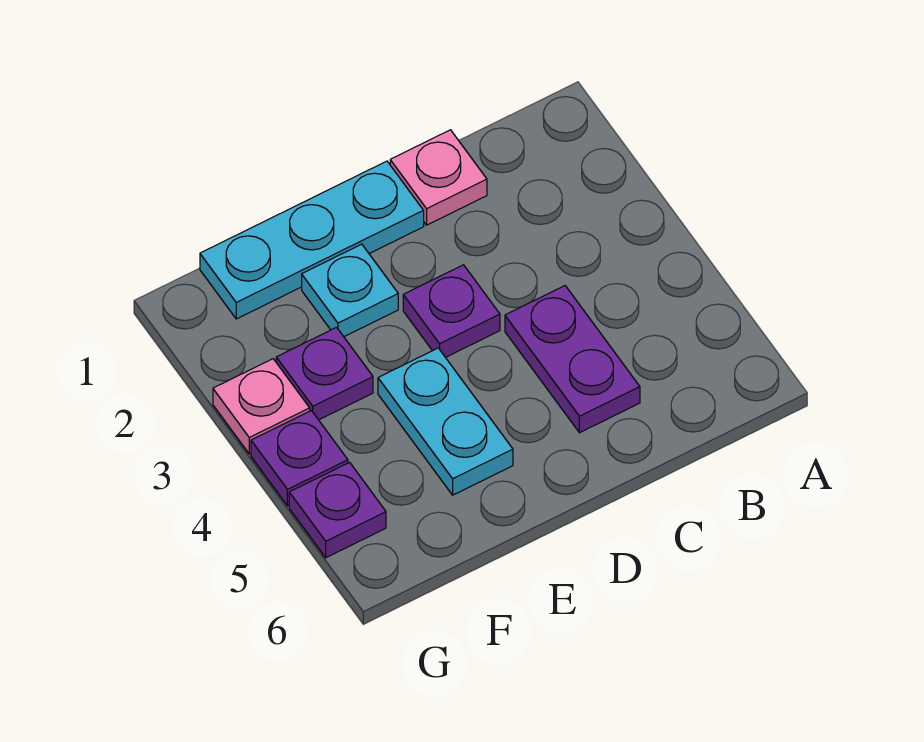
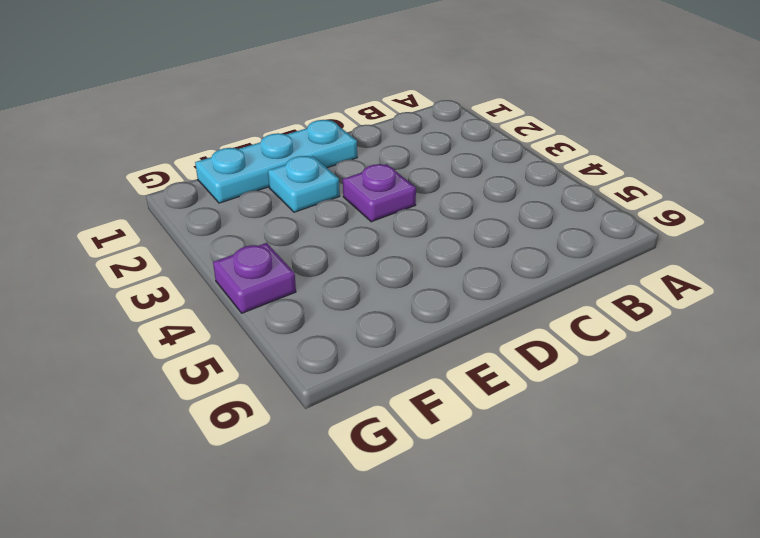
none -> pink 1x1 plate [390,130,487,225]
none -> purple 1x2 plate [505,286,640,433]

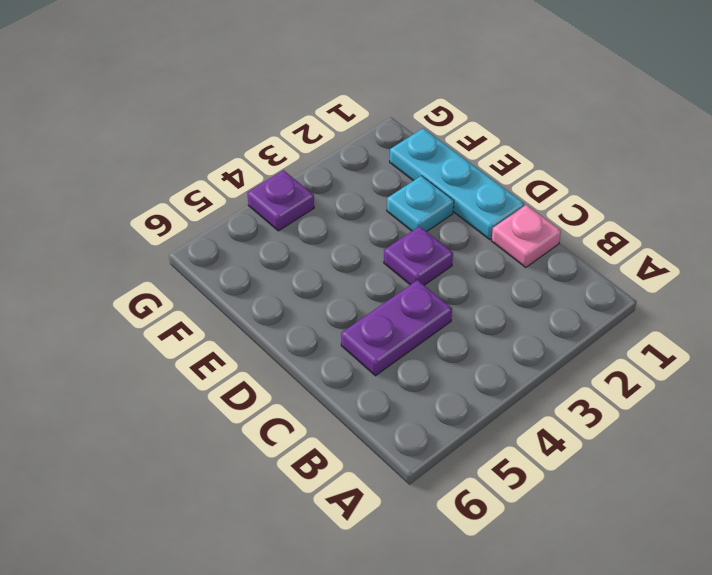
none -> cyan 1x2 plate [378,348,513,495]
none -> purple 1x1 plate [276,327,373,420]

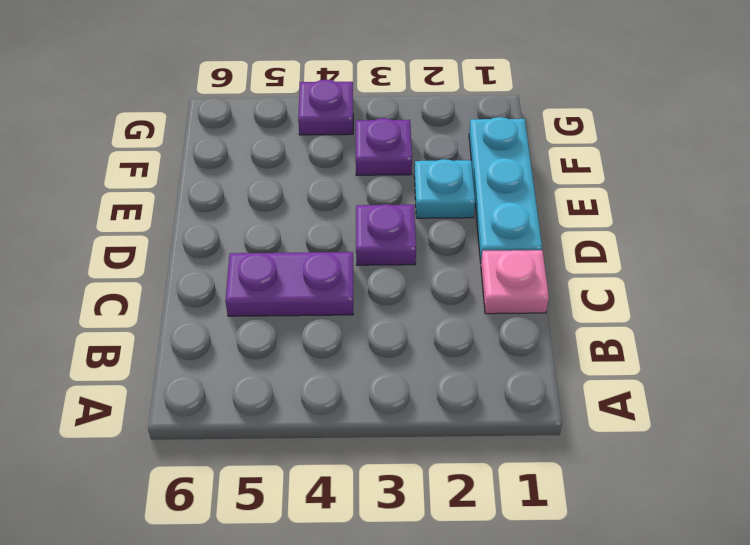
none -> cyan 1x2 plate [378,348,513,495]
none -> pink 1x1 plate [213,359,310,454]

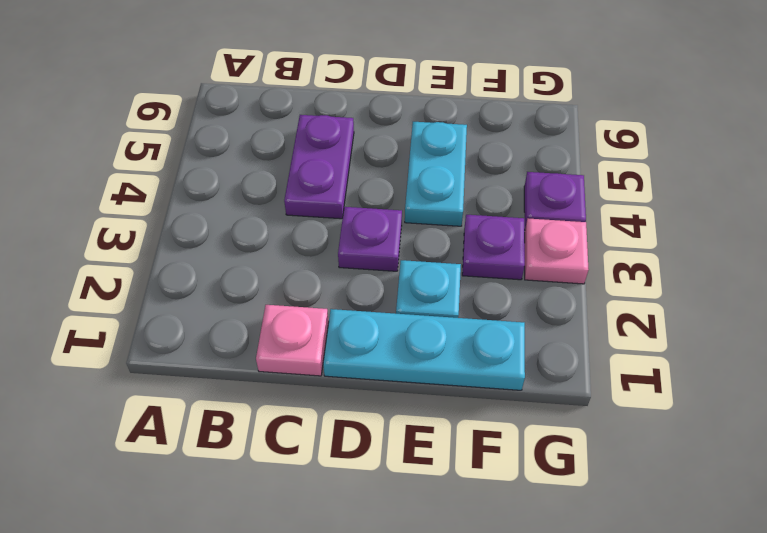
none -> purple 1x1 plate [289,462,386,558]

